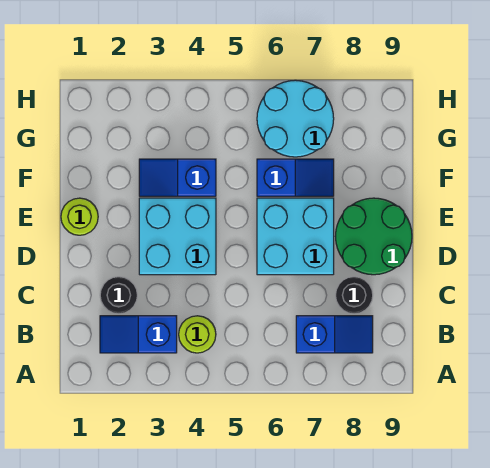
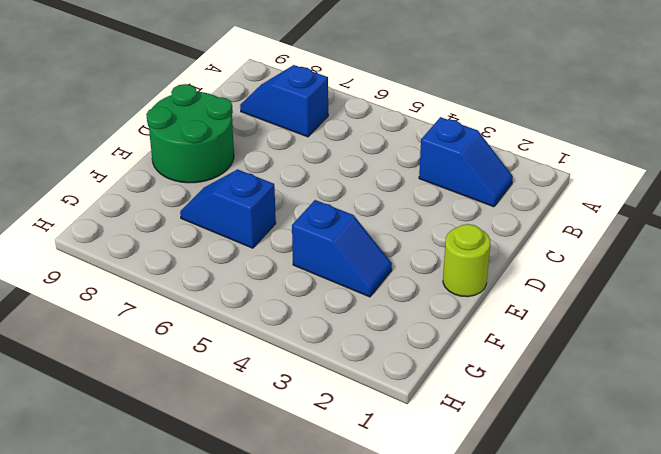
none -> lime 1x1 round brick [179,316,216,353]
none -> black 1x1 round brick [100,277,137,314]
none -> black 1x1 round brick [336,277,373,314]

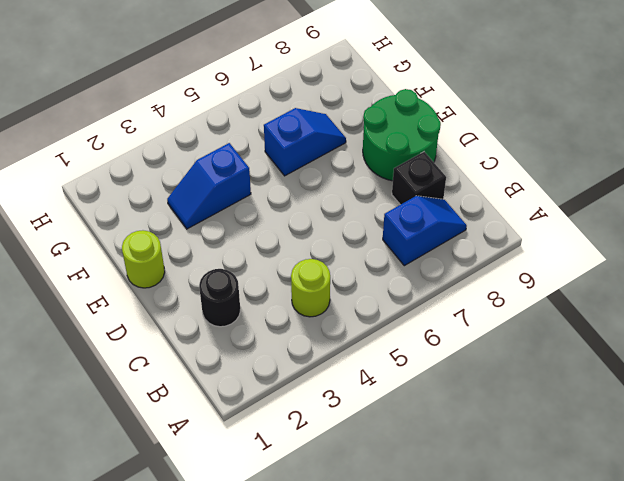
black 1x1 brick [392,152,446,205] -> black 1x1 round brick [336,277,373,314]
none -> blue 1x2 slope [100,316,177,353]
none -> cyan 2x2 brick [139,198,216,275]
none -> cyan 2x2 brick [257,198,334,275]

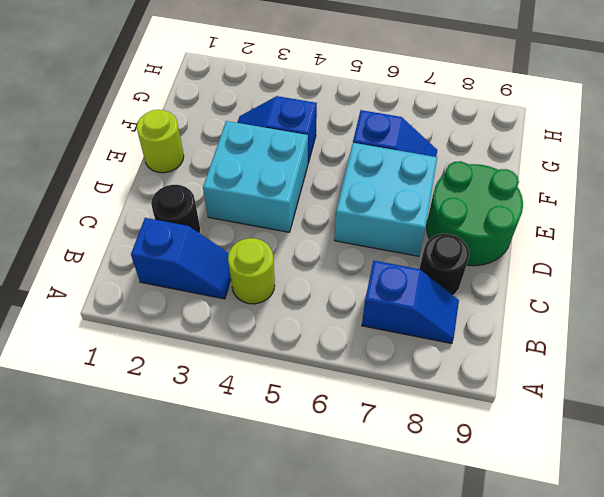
blue 1x2 slope [131,218,231,299] -> blue 1x2 slope turned to [100,316,177,353]
none -> cyan 2x2 round brick [257,80,334,157]

